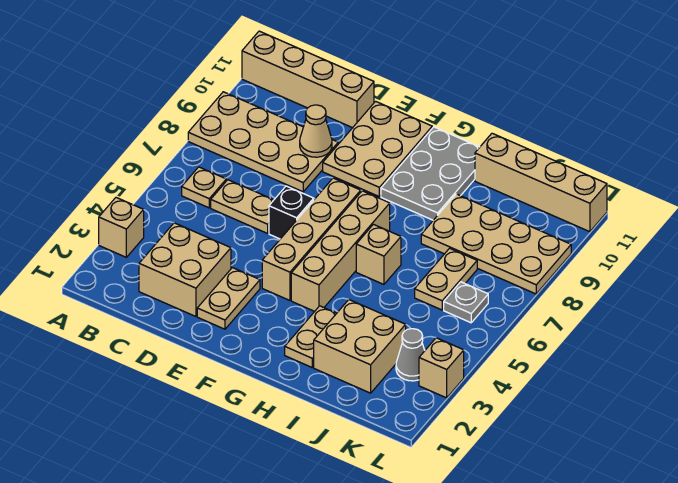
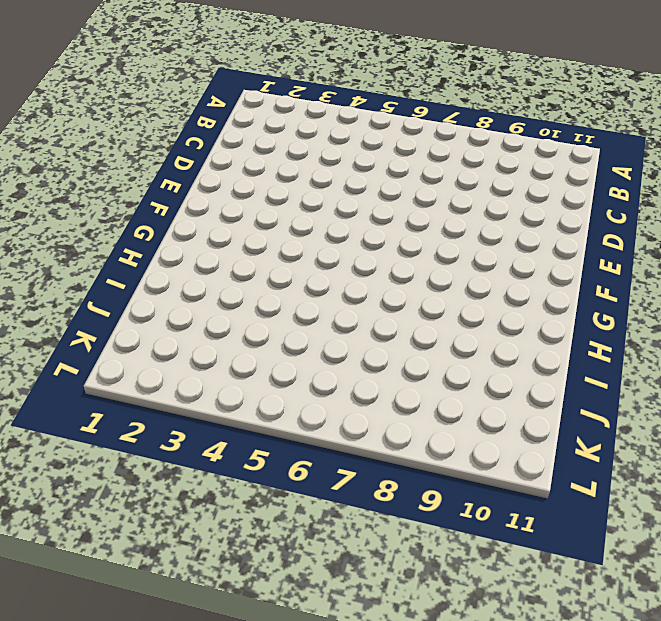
none -> tan 1x1 brick [99,198,144,257]
none -> tan 2x4 plate [188,92,338,192]
none -> tan 1x4 brick [242,31,374,128]

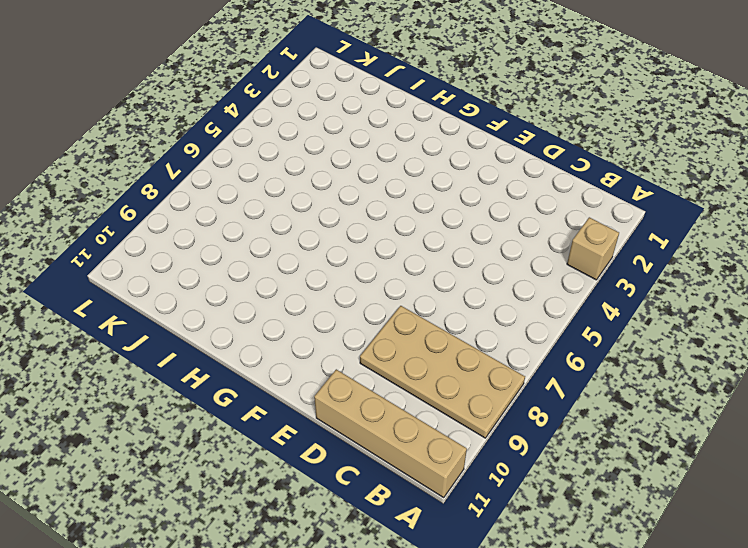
none -> tan 1x1 plate [182,167,226,208]
none -> tan 2x2 brick [139,223,231,316]
none -> tan 1x2 plate [211,180,273,233]

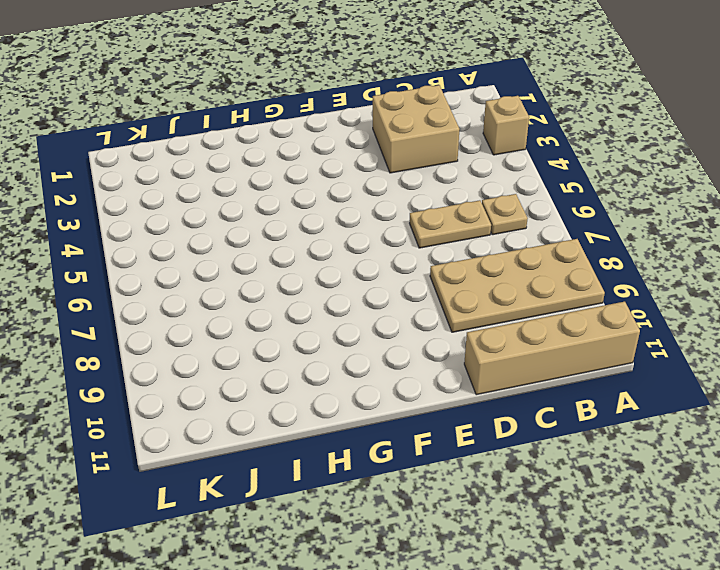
none -> tan 1x2 plate [197,268,260,329]
none -> black 1x1 brick [269,186,314,239]
none -> tan 2x3 plate [323,101,432,196]

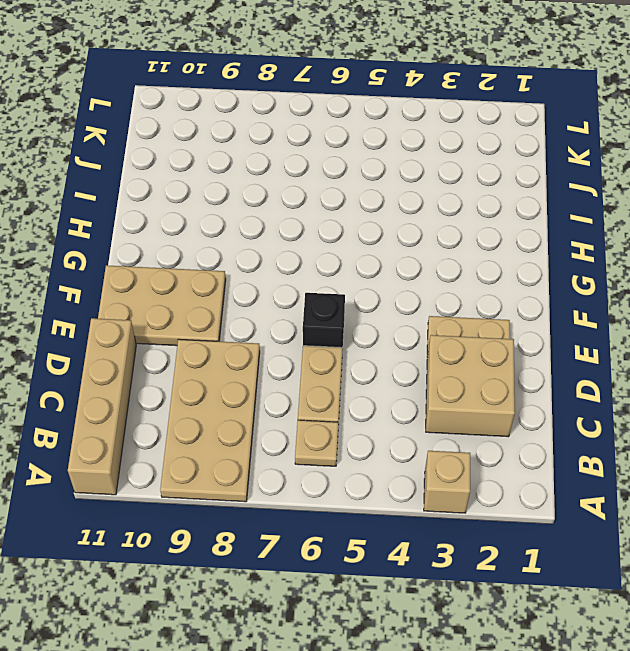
none -> tan 1x4 brick [262,178,361,300]
none -> tan 1x4 brick [291,191,390,311]
none -> grey 2x3 plate [381,127,480,220]

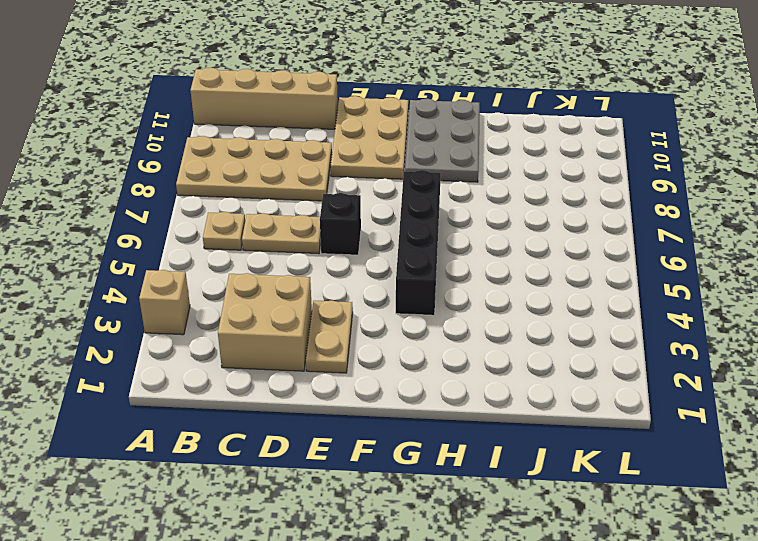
black 1x4 brick [396,170,441,315] -> tan 1x4 brick [291,191,390,311]
none -> tan 1x4 brick [262,178,361,300]
none -> tan 1x2 plate [285,306,337,367]
none -> tan 1x1 brick [356,224,401,284]

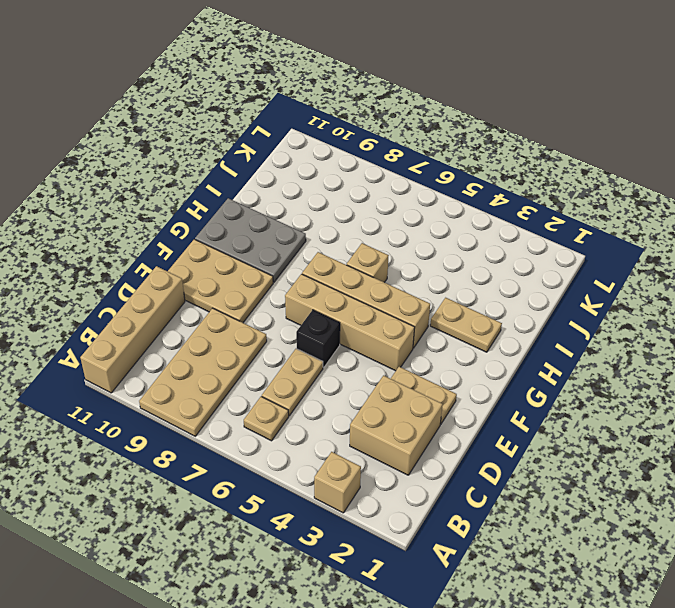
none -> tan 2x2 brick [314,300,406,393]
none -> tan 2x4 plate [421,194,571,294]
none -> tan 1x4 brick [475,133,607,232]

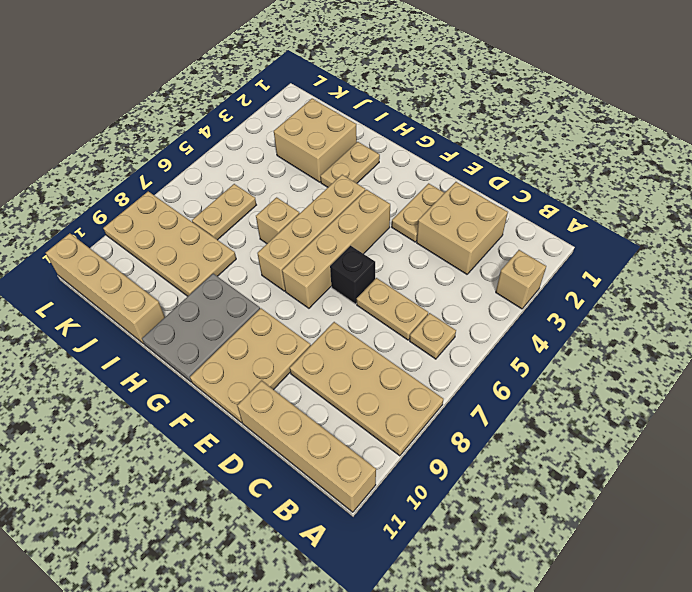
none -> grey 1x1 cone [396,329,425,381]
none -> grey 1x1 plate [444,282,488,323]
none -> tan 1x1 brick [419,338,464,398]

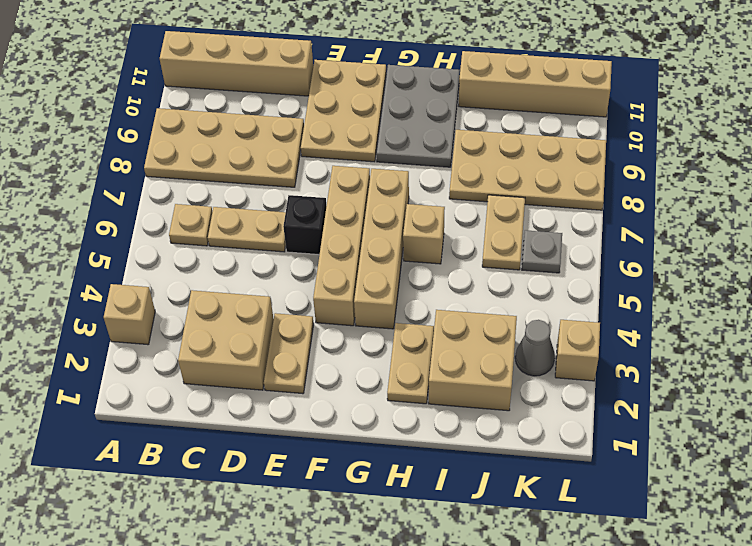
none -> tan 1x1 cone [300,105,332,157]

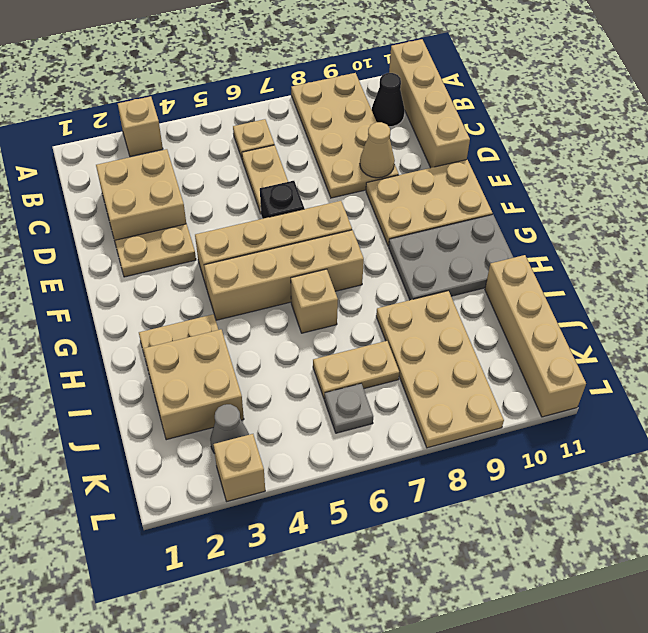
black 1x1 cone [372,73,405,127] -> none

